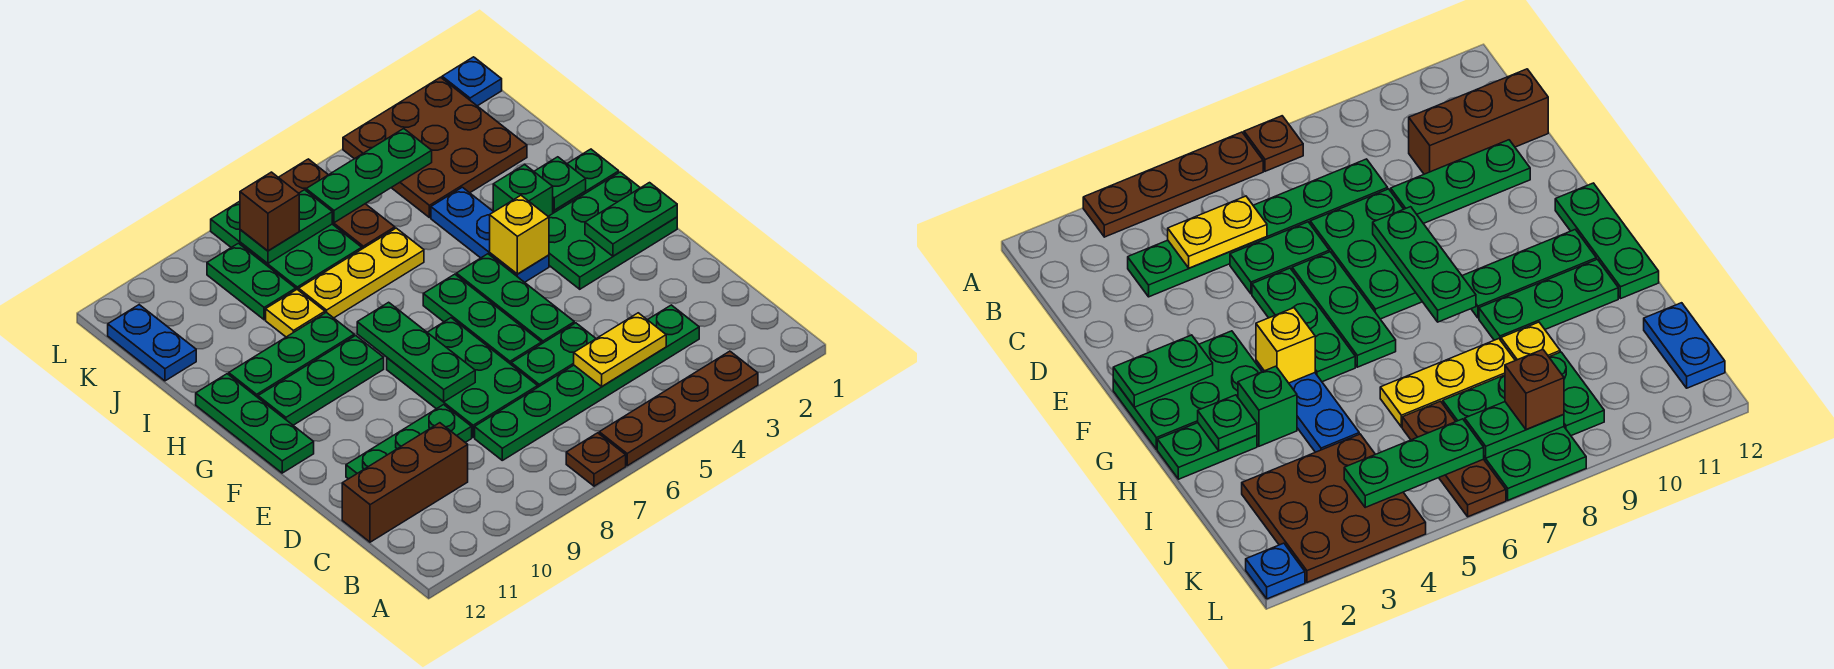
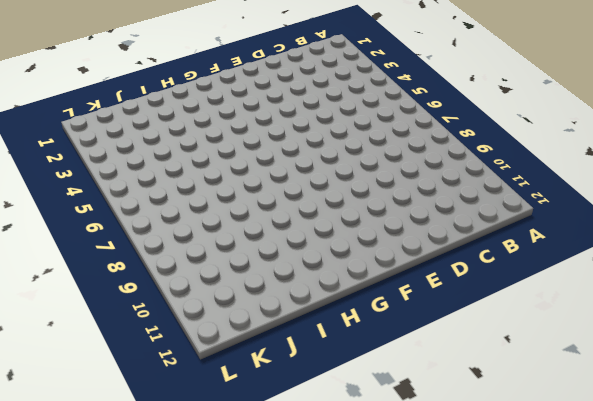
none -> brown 1x4 plate [599,351,758,466]
none -> brown 1x1 plate [566,433,626,486]
none -> green 1x6 plate [475,305,699,460]
none -> brown 1x3 brick [342,423,468,542]

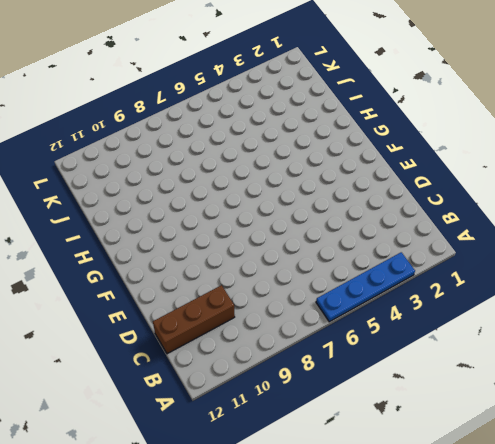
blue 1x4 plate [316,252,415,322] -> brown 1x4 plate [599,351,758,466]
none -> brown 1x1 plate [566,433,626,486]
none -> green 1x6 plate [475,305,699,460]
none -> green 1x2 plate [511,323,596,387]
none -> green 2x3 plate [387,318,538,437]

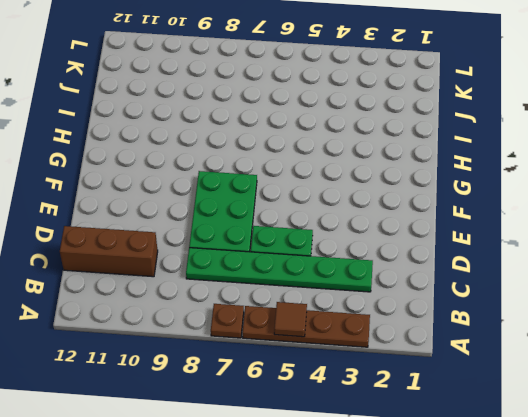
brown 1x1 tile [274,302,307,337] -> none
none -> green 1x3 plate [346,405,472,479]
none -> green 1x3 plate [456,254,574,344]
none -> green 1x3 plate [423,274,541,364]
none -> green 2x3 plate [548,172,677,289]

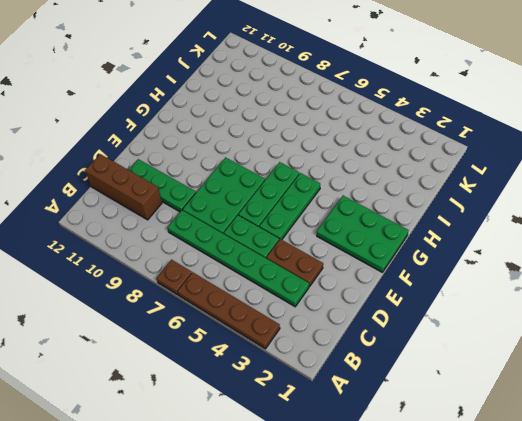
brown 1x2 plate [266,239,323,286] -> none
none -> green 1x3 plate [196,374,314,473]
none -> blue 1x3 plate [431,187,549,282]
none -> green 1x3 plate [258,335,384,425]
none -> green 1x2 plate [553,149,619,213]

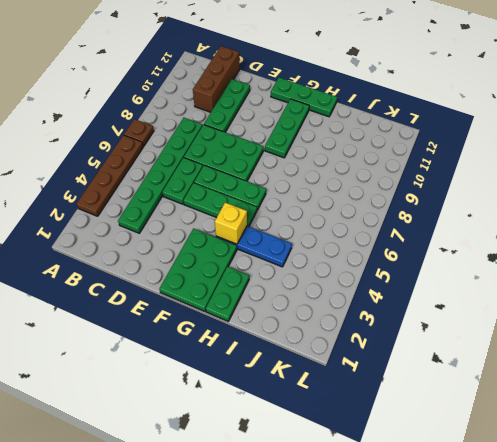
none -> green 1x1 brick [493,165,553,216]
none -> green 1x3 plate [229,312,354,397]
none -> yellow 1x3 plate [299,228,424,318]
none -> yellow 1x1 plate [266,290,325,337]

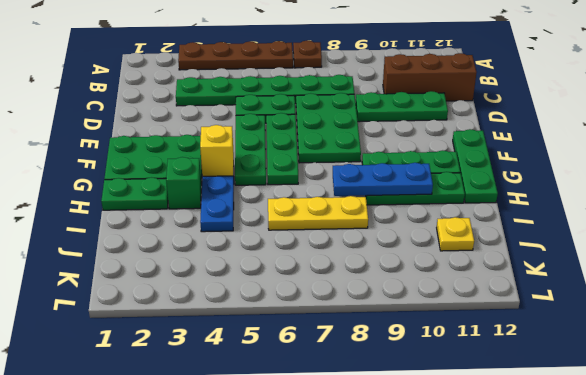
blue 1x3 plate [333,163,433,196] -> none
yellow 1x1 plate [437,217,474,251] -> yellow 1x1 plate moved to [266,290,325,337]
none -> brown 3x3 plate [343,77,527,218]
none -> brown 1x3 plate [279,159,395,249]
none -> green 2x3 plate [211,201,362,290]
none -> green 1x2 plate [207,243,296,320]

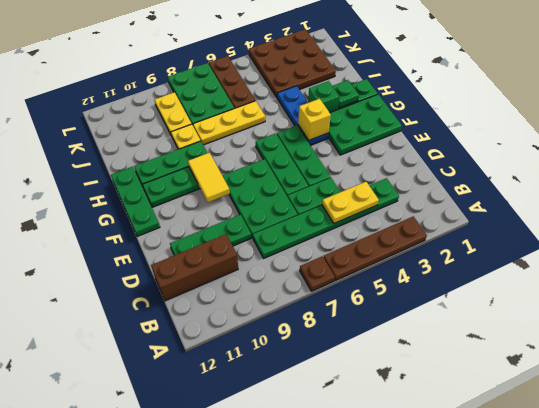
yellow 1x2 tile [188,153,230,202] -> none
yellow 1x2 plate [154,92,192,136] -> green 1x2 plate [207,243,296,320]
none -> blue 1x2 plate [108,305,196,381]
none -> blue 1x1 plate [442,57,502,106]
none -> green 1x3 plate [357,302,475,402]
none -> green 1x2 plate [585,183,677,256]

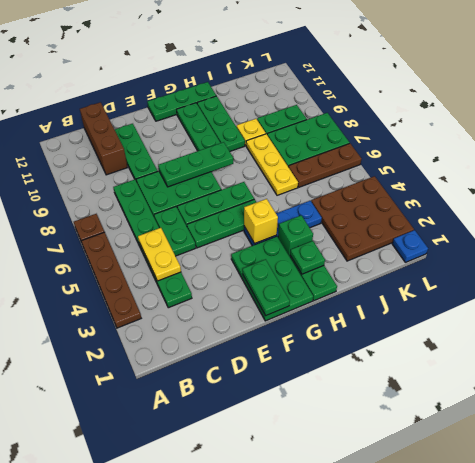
none -> blue 1x2 plate [108,305,196,381]
none -> green 1x3 plate [306,129,432,223]
none -> green 1x2 plate [240,190,332,264]
none -> brown 1x1 brick [240,172,299,251]

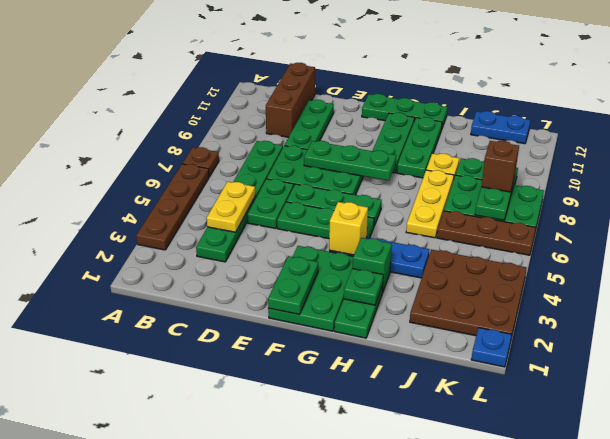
none -> green 1x3 plate [306,129,432,223]

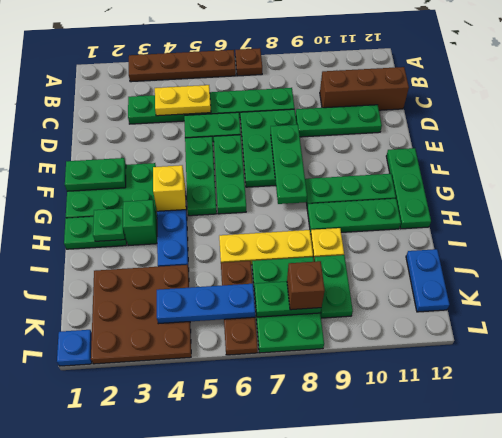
blue 1x3 plate [157,284,255,324] -> green 1x3 plate [306,129,432,223]

